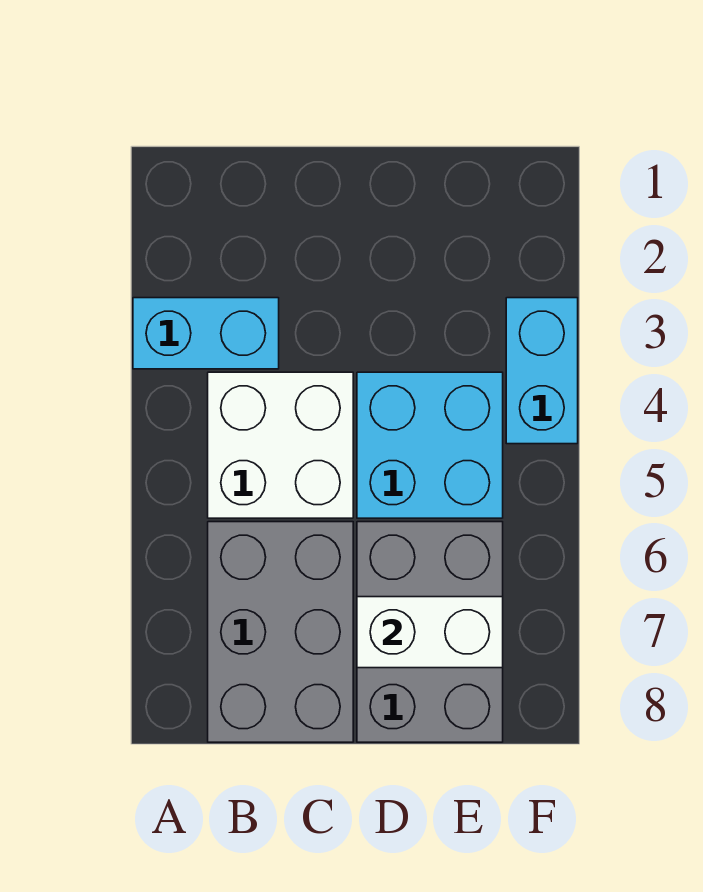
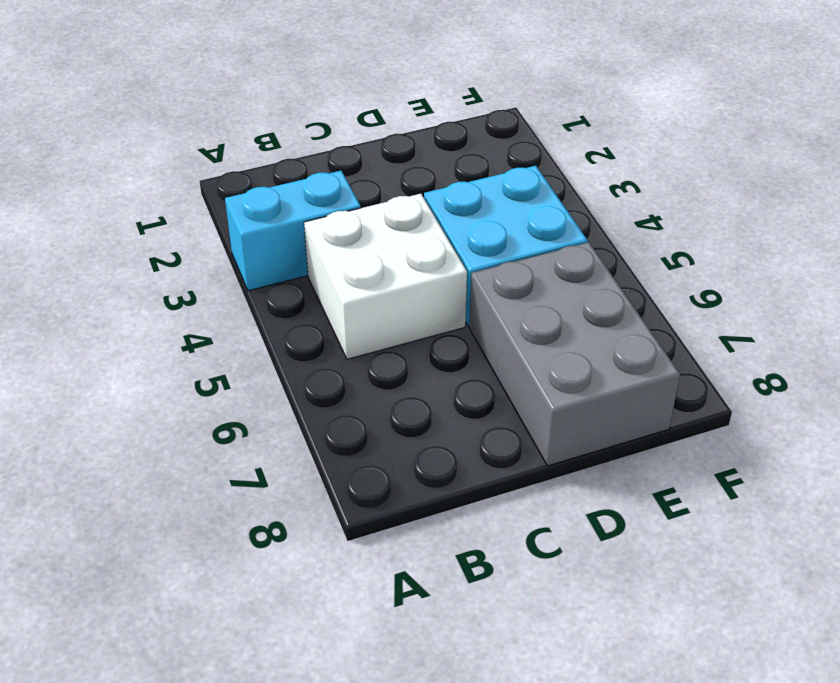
none -> grey 2x3 brick [208,522,353,742]
none -> cyan 1x2 brick [506,298,578,444]

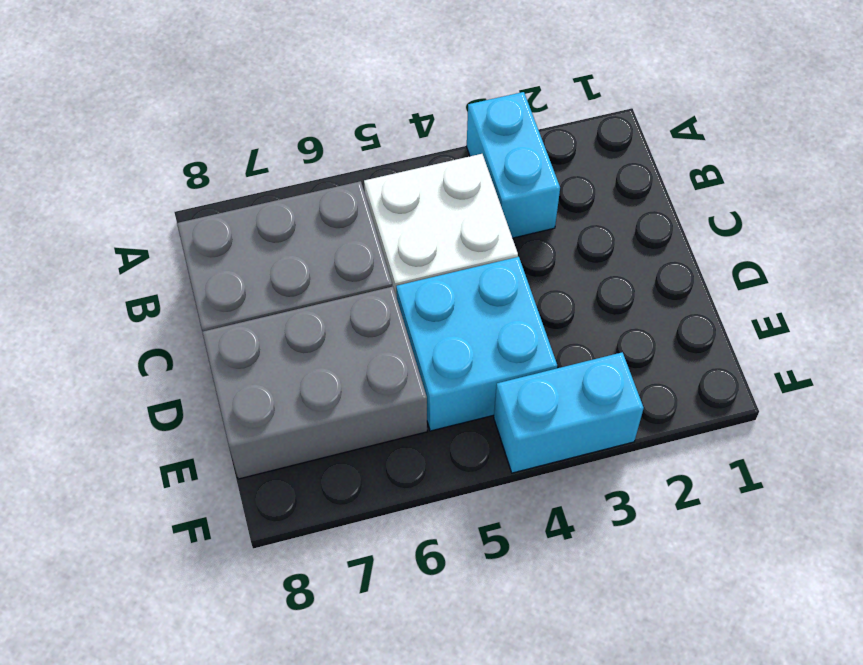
none -> white 1x2 brick [357,597,503,668]

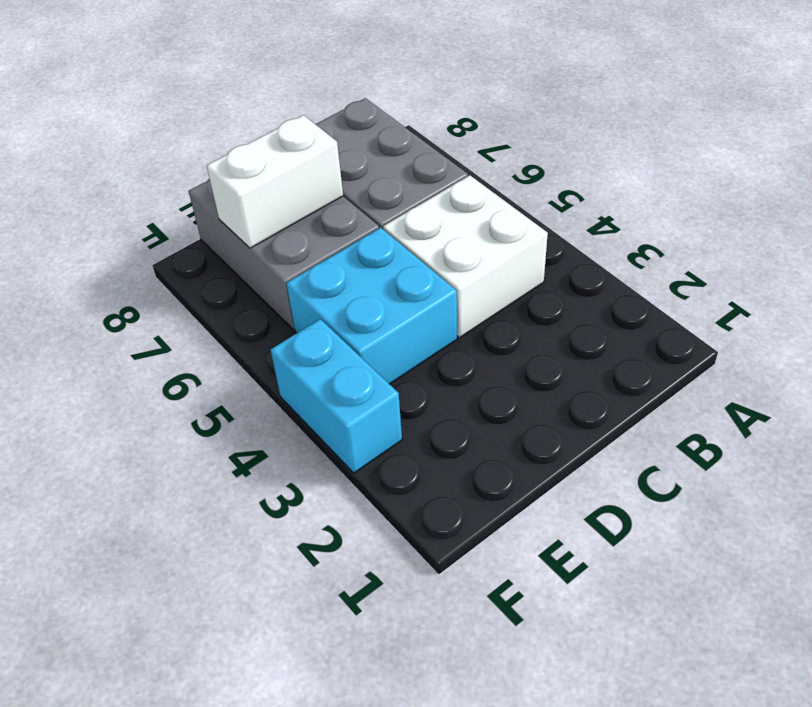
none -> cyan 1x2 brick [133,298,279,369]

